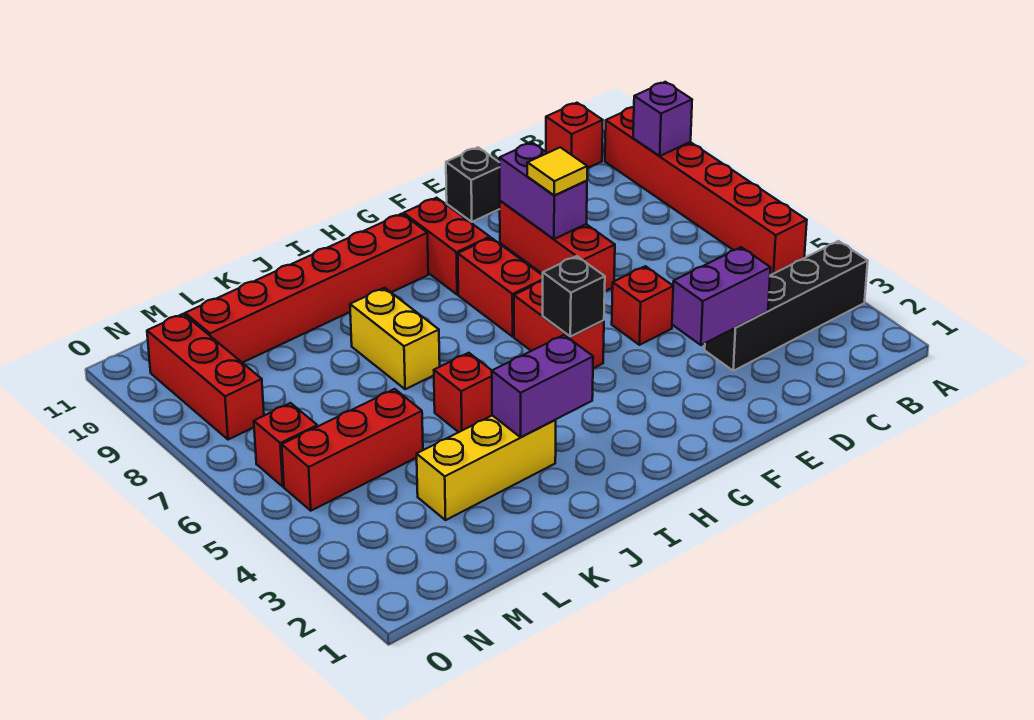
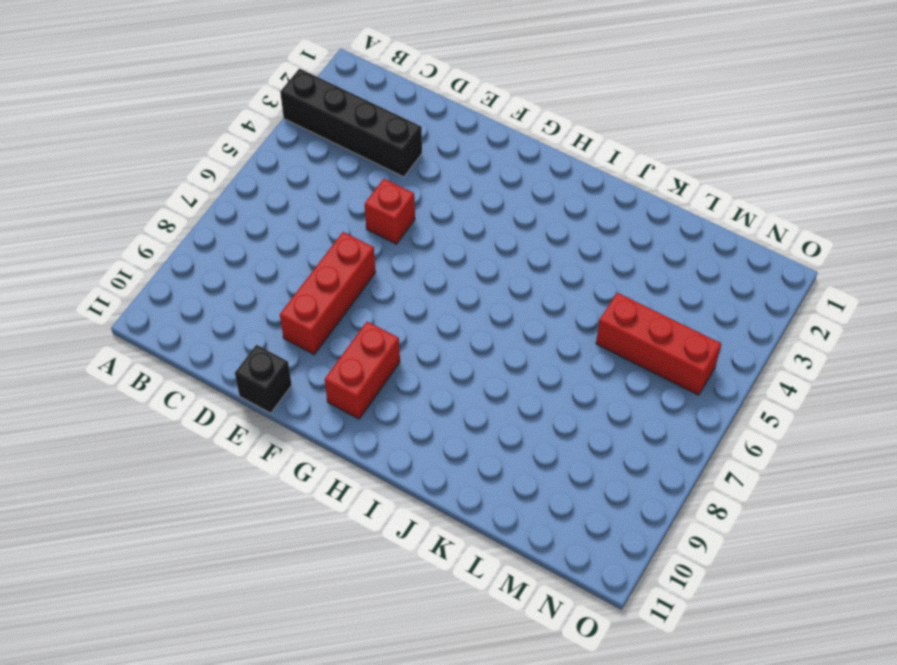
none -> red 1x6 brick [605,107,807,275]
none -> red 1x1 brick [546,103,603,168]
none -> red 1x2 brick [514,281,604,368]

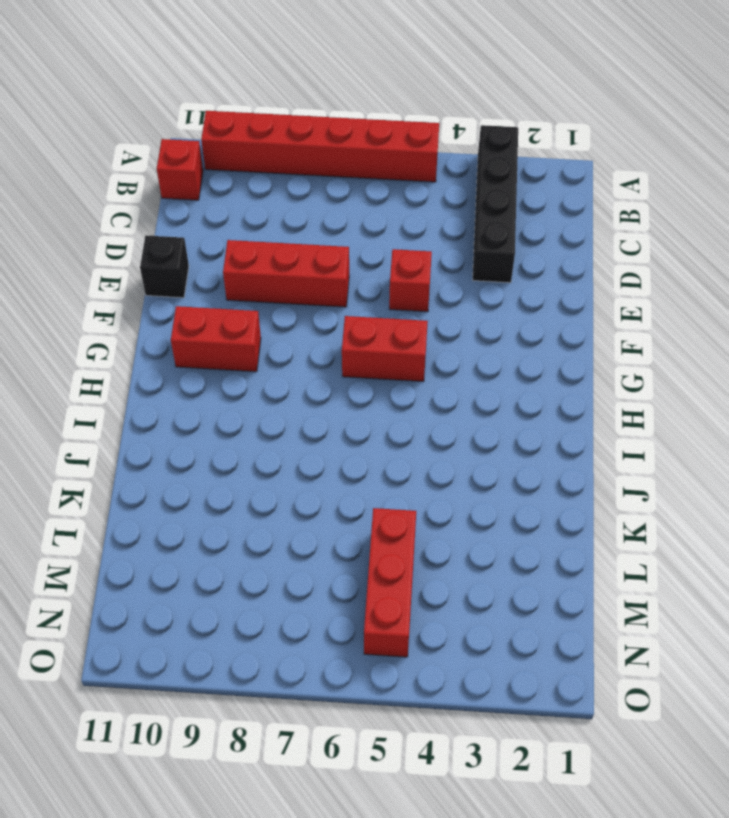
none -> red 1x2 brick [458,238,543,337]
none -> red 1x6 brick [185,214,428,363]
none -> yellow 1x3 brick [417,415,556,520]

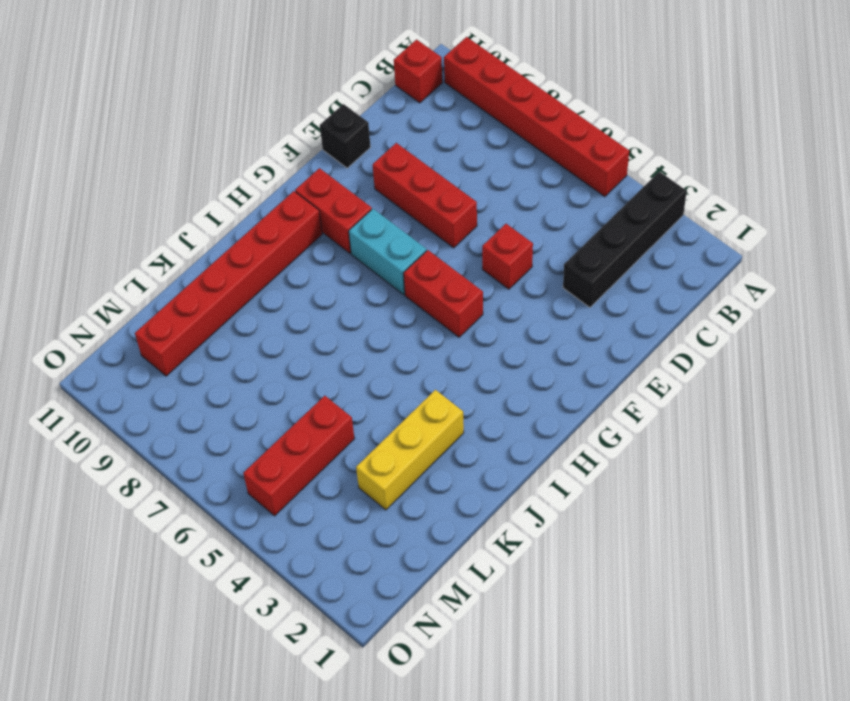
cyan 1x2 brick [349,209,427,295] -> red 1x2 brick [458,238,543,337]
none -> red 1x1 brick [434,353,492,432]
none -> yellow 1x2 brick [350,288,440,389]
none -> red 1x1 brick [254,403,317,486]

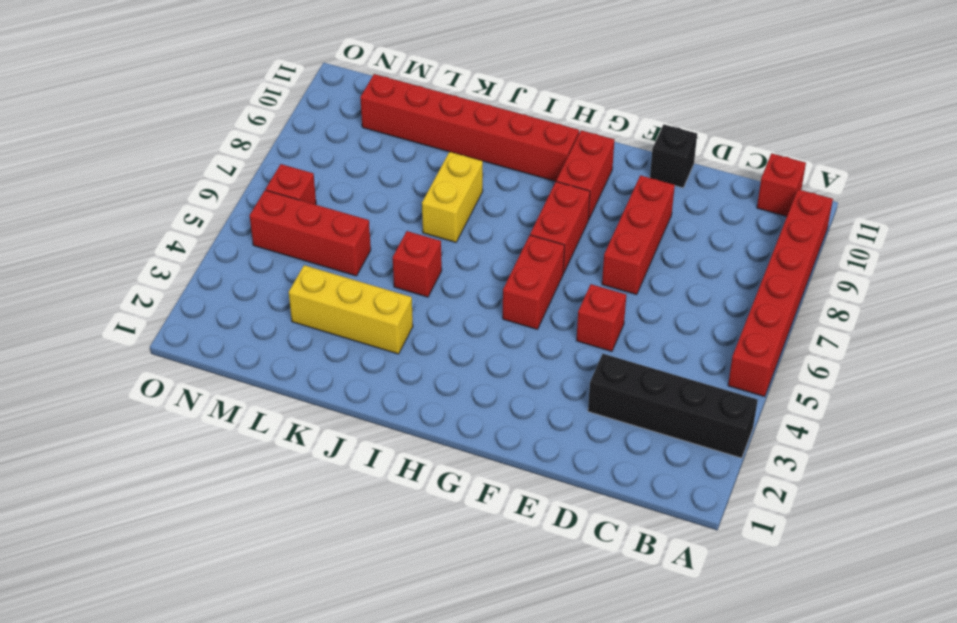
none -> red 1x3 brick [147,314,264,440]
none -> purple 1x1 brick [633,82,692,156]
none -> purple 1x2 brick [672,247,771,345]

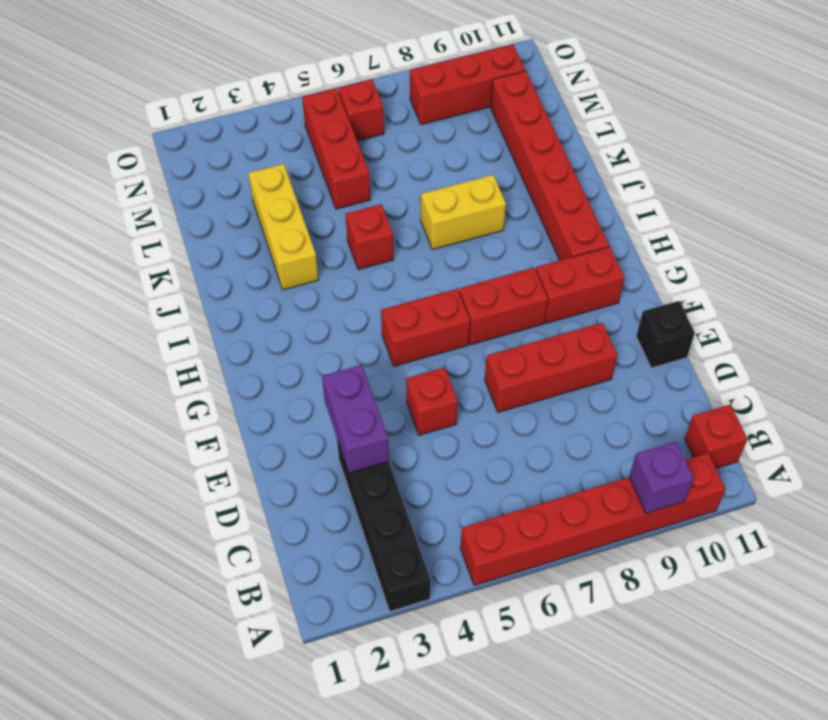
none -> purple 1x2 brick [500,143,587,239]
none -> black 1x1 brick [543,256,605,337]
none -> purple 1x2 brick [492,335,593,437]

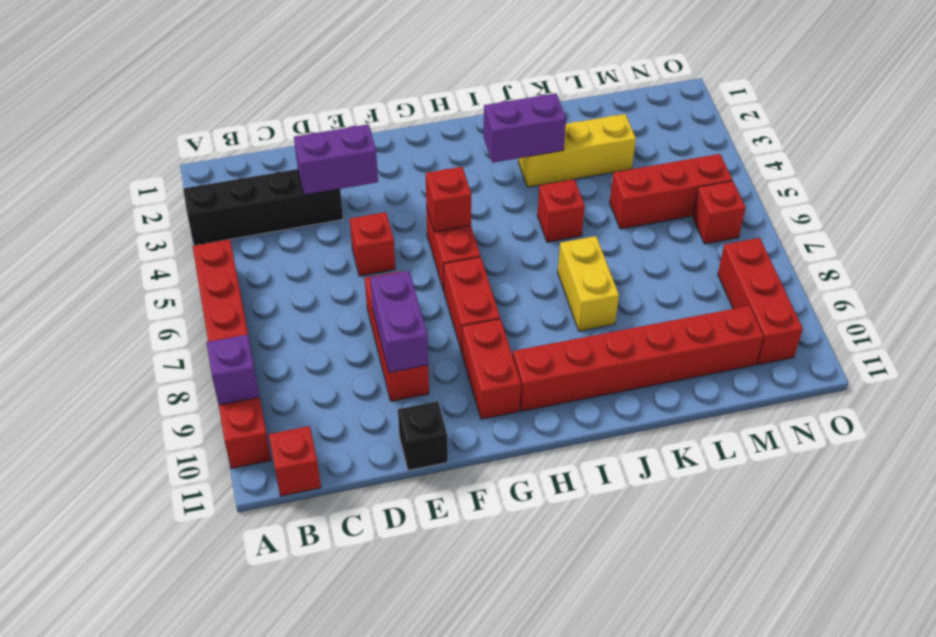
red 1x1 brick [426,167,471,232] -> black 1x1 brick [543,256,605,337]
none -> yellow 1x1 tile [527,147,587,195]

